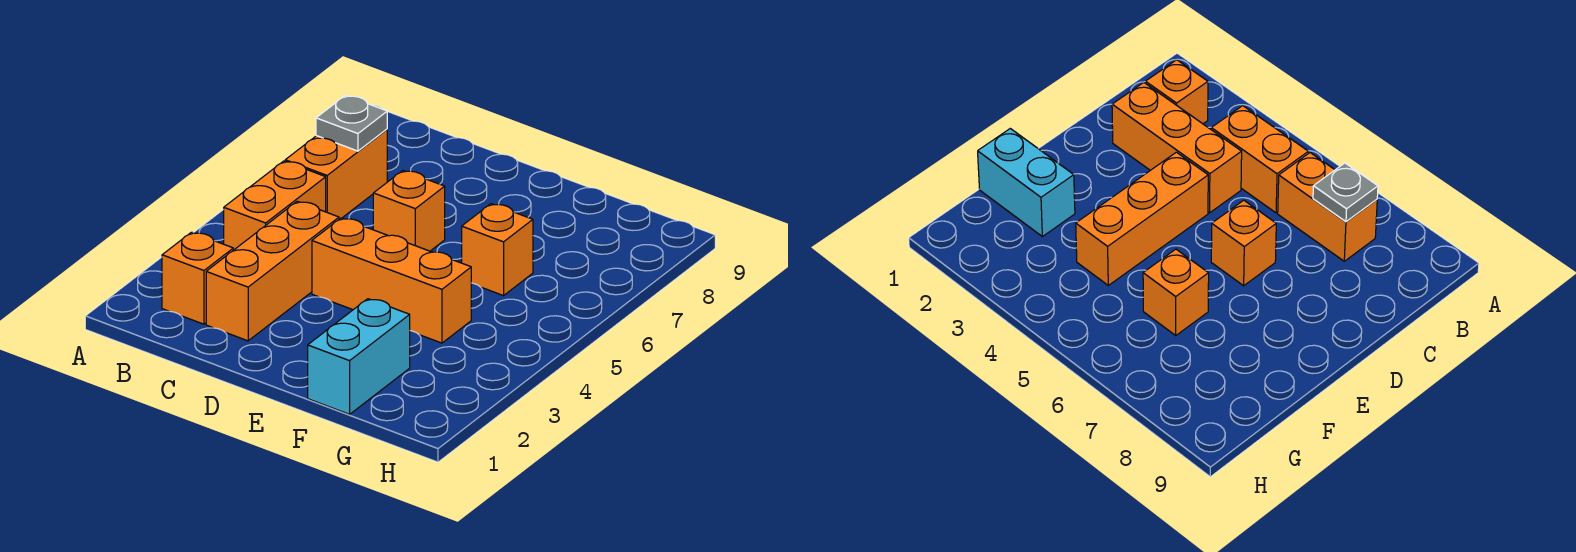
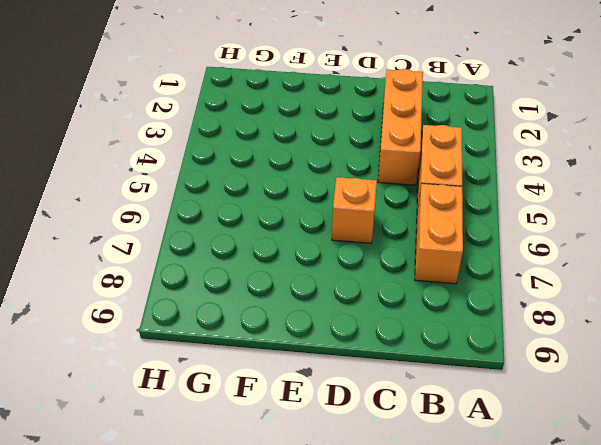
none -> orange 1x1 brick [162,232,233,324]
none -> orange 1x3 brick [312,218,471,343]

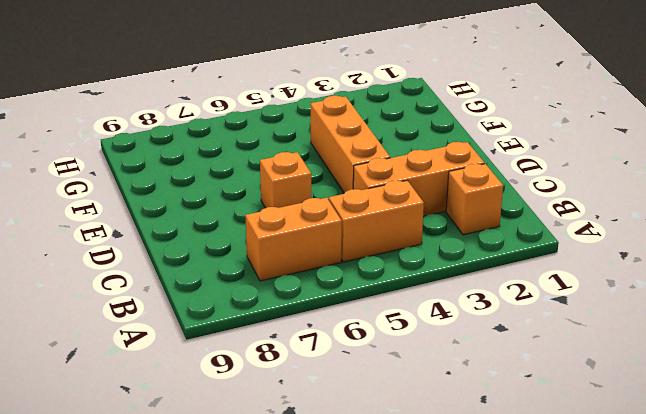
none -> cyan 1x2 brick [308,299,410,414]
none -> orange 1x1 brick [462,204,533,296]

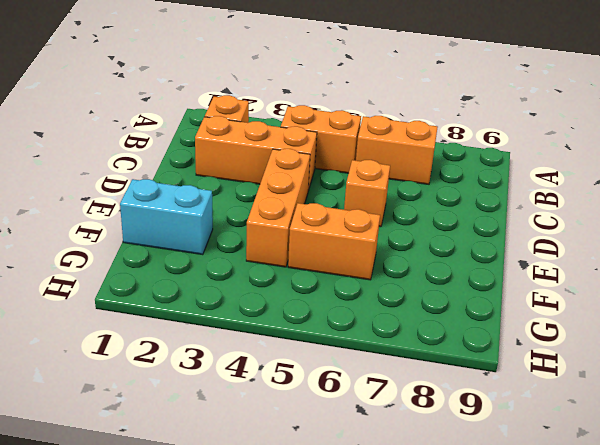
orange 1x2 brick [288,203,380,280] -> orange 1x1 brick [462,204,533,296]
none -> grey 1x1 plate [316,95,387,151]

